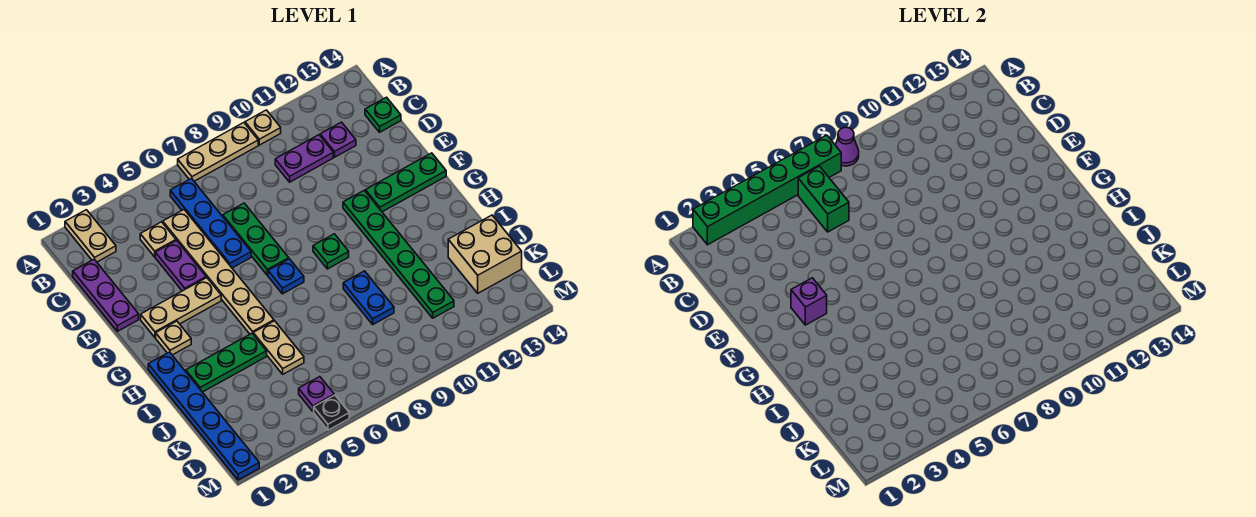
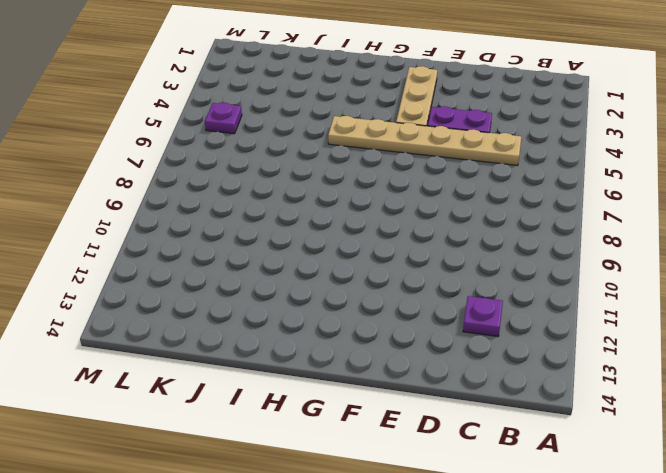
none -> tan 1x2 plate [65,210,116,262]
none -> tan 1x3 plate [178,123,258,181]
none -> tan 1x1 plate [245,110,281,145]

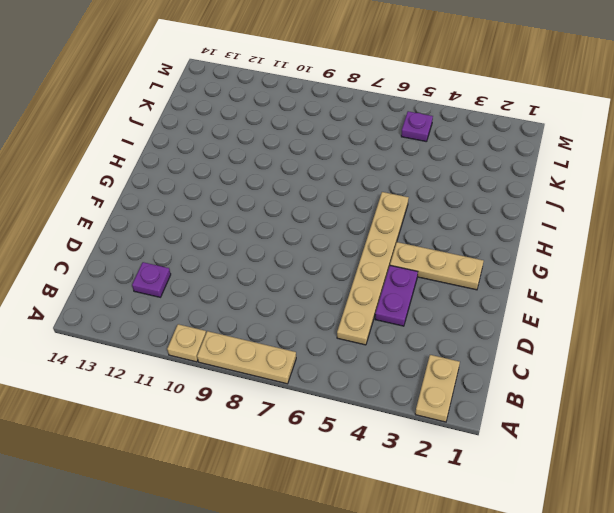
none -> blue 1x4 plate [170,178,251,268]
none -> purple 1x3 plate [73,259,139,331]
none -> tan 1x1 plate [140,222,176,257]

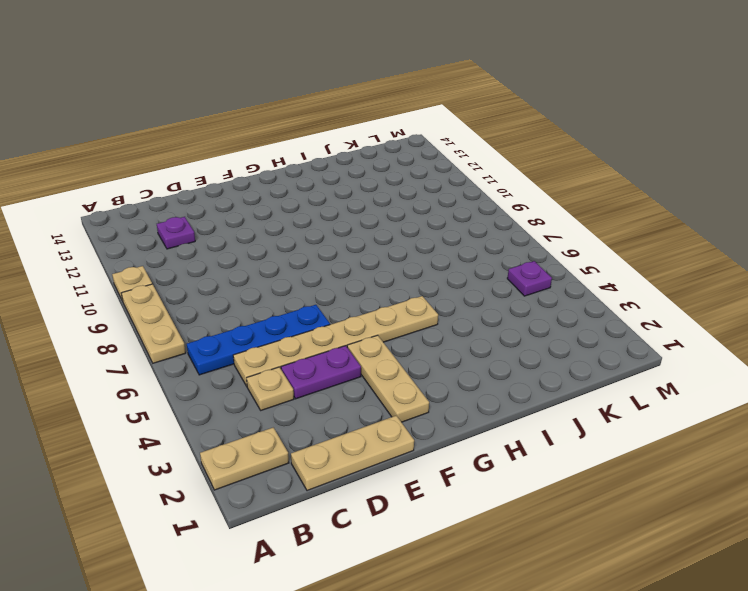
tan 1x3 plate [291,416,414,491] -> purple 1x3 plate [73,259,139,331]
none -> purple 1x2 plate [275,135,333,182]
none -> green 1x1 plate [365,97,401,132]
none -> green 1x3 plate [223,203,289,275]

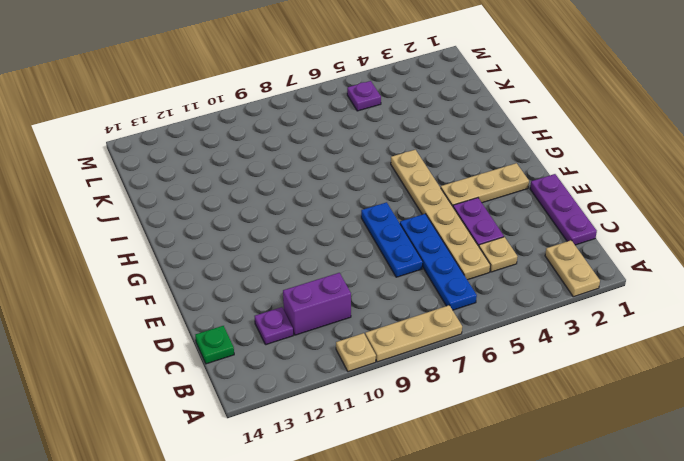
purple 1x2 brick [283,273,351,335] -> purple 1x2 plate [275,135,333,182]
blue 1x3 plate [361,202,423,277] -> green 1x3 plate [223,203,289,275]
none -> green 1x6 plate [343,190,454,318]
none -> green 1x3 plate [365,153,446,212]
none -> tan 1x1 plate [156,321,191,355]

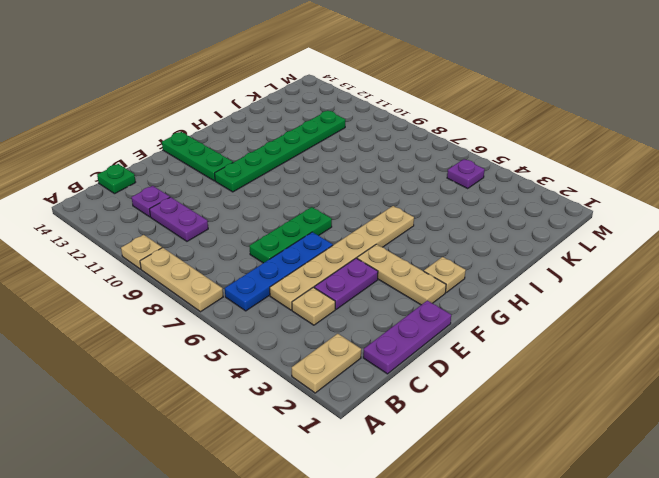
none -> blue 1x1 plate [268,259,304,294]
none -> green 1x1 plate [313,234,349,269]
none -> blue 1x6 plate [148,352,259,480]

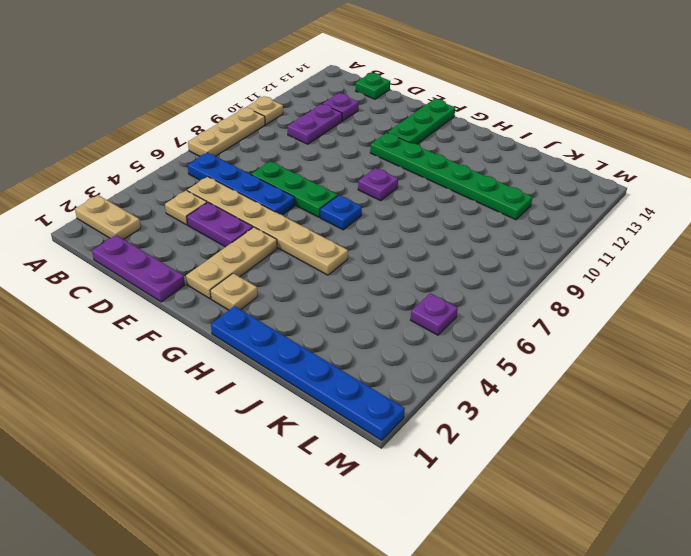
purple 1x1 plate [358,168,398,201] -> green 1x1 plate [313,234,349,269]
none -> green 1x3 plate [186,333,267,392]
none -> tan 1x2 plate [253,321,304,374]
none -> blue 1x2 plate [343,271,394,324]

